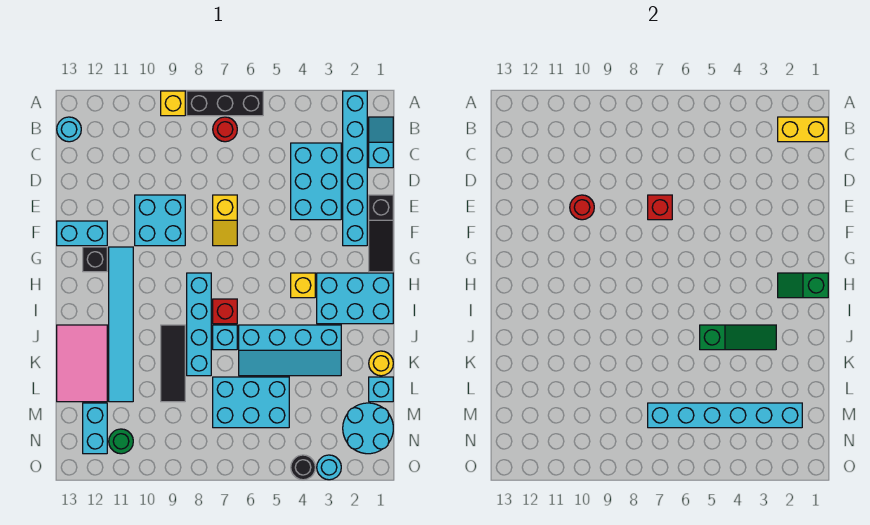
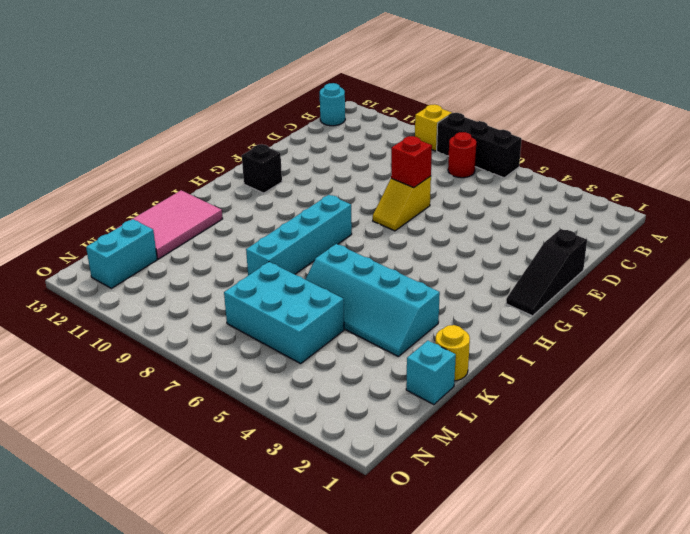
none -> cyan 1x6 brick [343,91,367,246]
none -> cyan 1x2 slope [369,117,393,168]
none -> cyan 2x3 brick [291,143,341,220]
none -> cyan 2x2 brick [135,195,185,246]

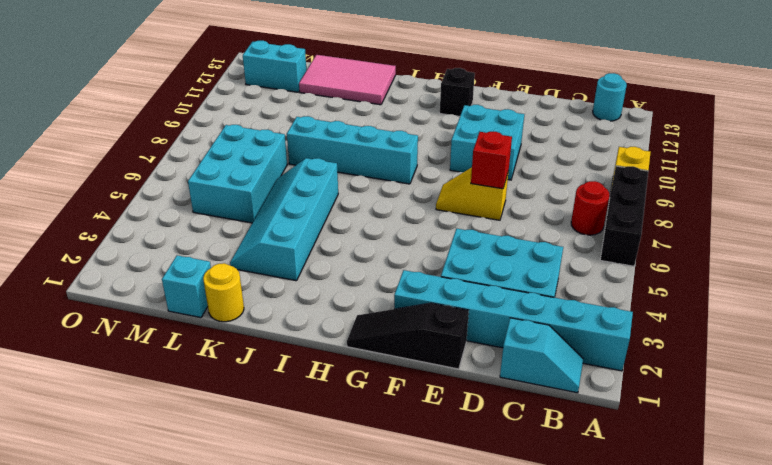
none -> cyan 1x2 brick [57,221,107,246]
none -> cyan 1x6 tile [109,247,133,402]
none -> cyan 2x3 brick [317,273,393,324]
none -> yellow 1x1 brick [291,273,315,298]

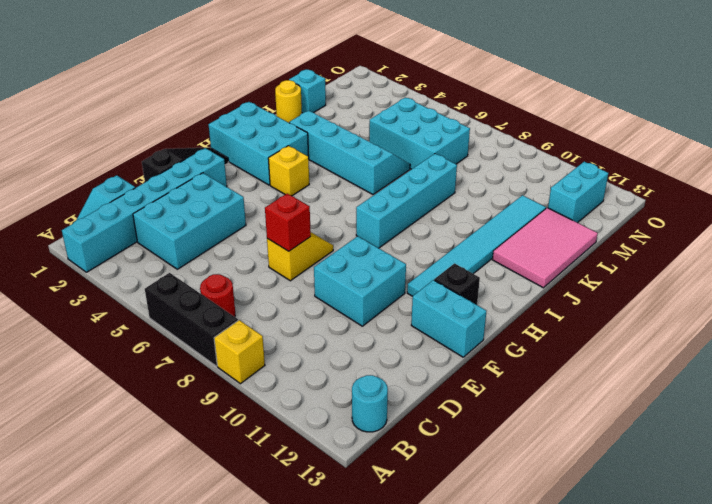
none -> red 1x1 brick [213,299,237,324]
none -> cyan 1x1 brick [213,325,237,350]
none -> black 1x3 tile [161,325,185,402]
none -> cyan 2x2 round brick [343,403,393,454]

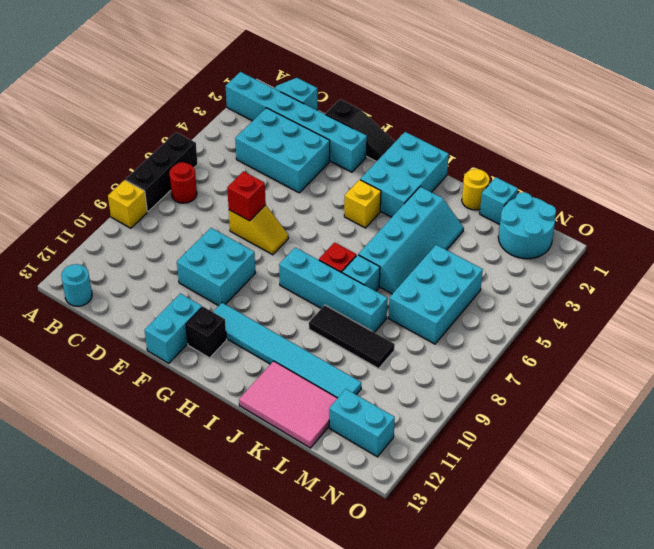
none -> green 1x1 round brick [109,429,133,454]
none -> cyan 1x1 round brick [317,455,341,480]
none -> black 1x1 round brick [291,455,315,480]
none -> yellow 1x2 brick [778,117,828,142]

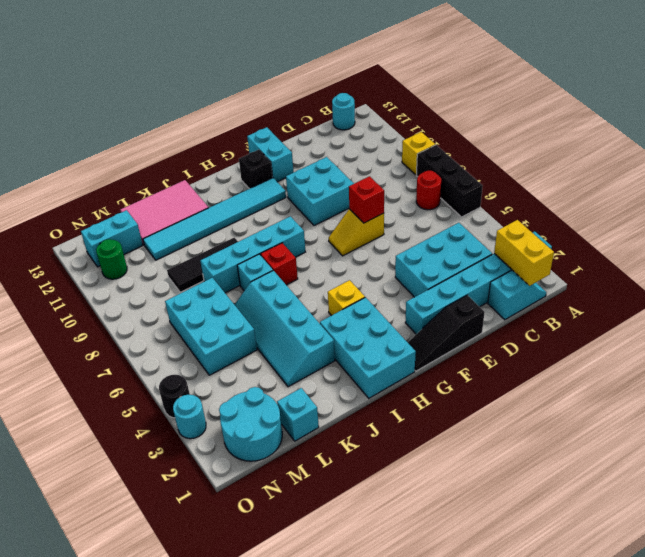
none -> yellow 1x1 round brick [369,351,393,376]
none -> red 1x1 round brick [570,195,594,220]
none -> green 1x2 slope [778,273,828,298]
none -> green 1x3 slope [700,325,776,350]

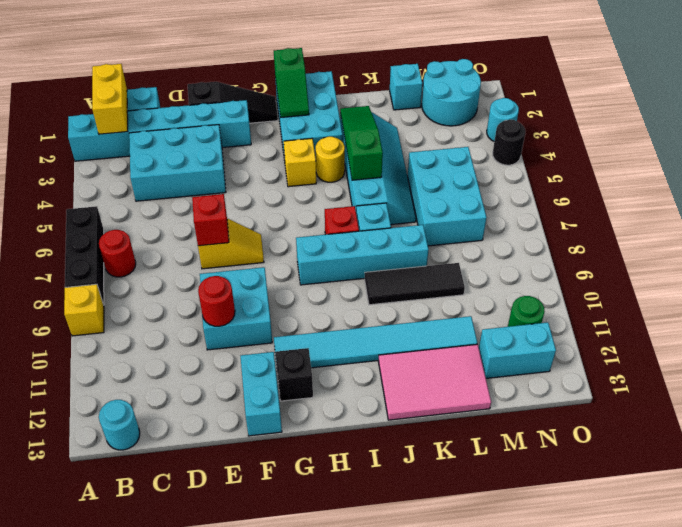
yellow 1x1 round brick [316,137,345,182] -> yellow 1x1 round brick moved to [369,351,393,376]
none -> cyan 1x6 brick [648,403,802,428]

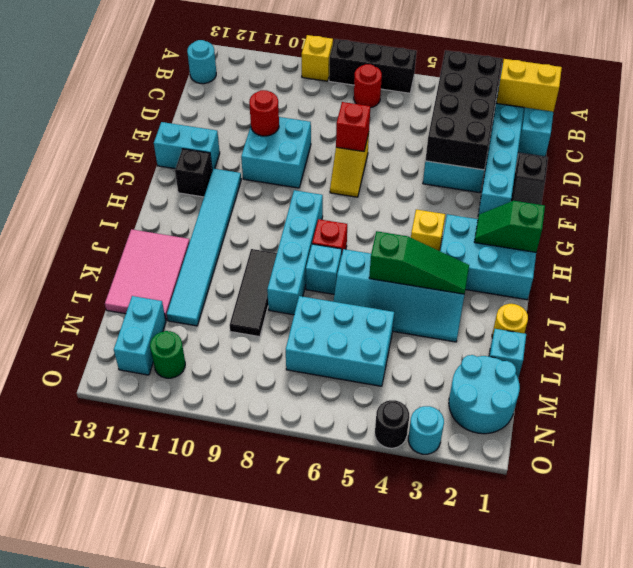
black 2x4 brick [425,50,502,170] -> none
none -> cyan 1x6 brick [648,403,802,428]

